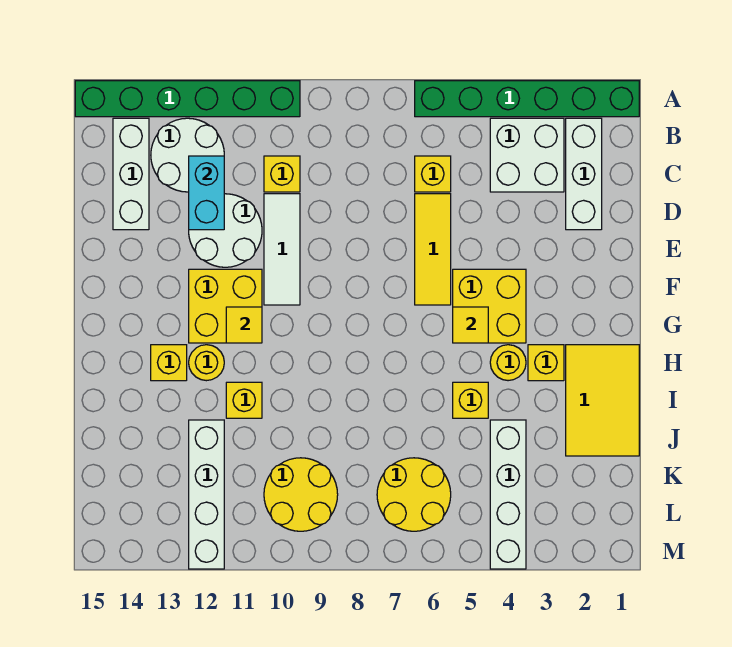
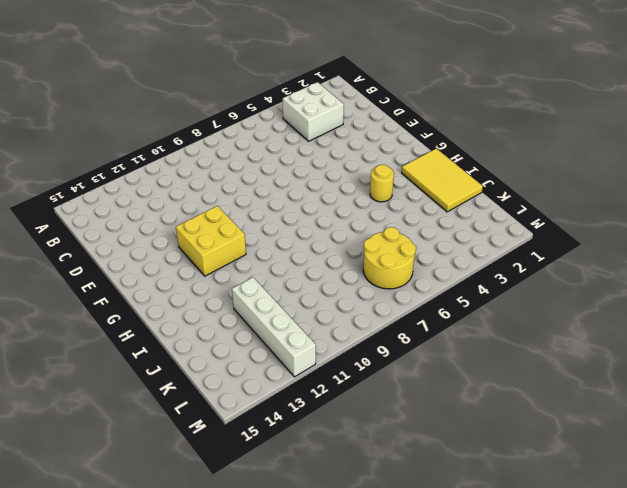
none -> green 1x6 brick [415,81,639,117]
none -> green 1x6 brick [75,81,300,117]
none -> white 1x3 brick [566,118,602,230]

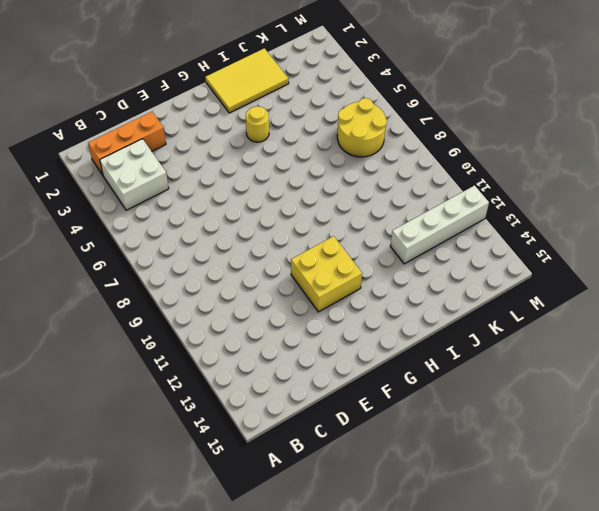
orange 1x3 brick [88,112,166,175] -> white 1x3 brick [566,118,602,230]
none -> green 1x6 brick [415,81,639,117]
none -> green 1x6 brick [75,81,300,117]
none -> white 2x2 round brick [151,118,224,192]

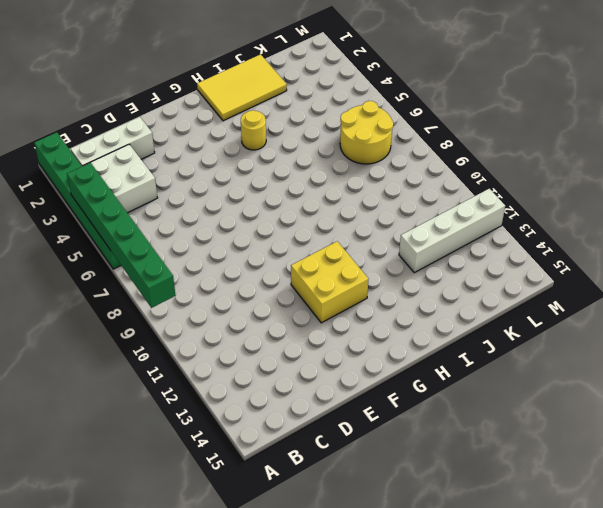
green 1x6 brick [67,163,176,308] -> green 1x6 brick moved to [75,81,300,117]
none -> white 2x2 round brick [151,118,224,192]
none -> white 1x3 brick [113,118,149,230]
none -> yellow 1x1 brick [415,156,451,192]

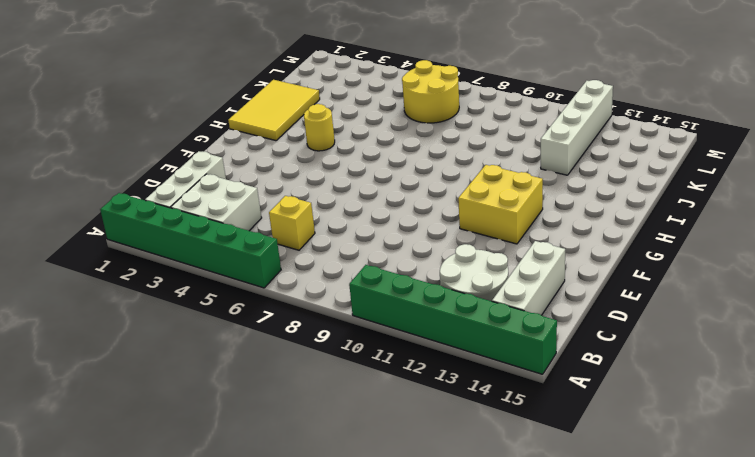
none -> yellow 1x1 brick [264,156,300,192]
none -> yellow 1x3 tile [415,194,451,305]
none -> white 1x3 tile [264,194,300,305]

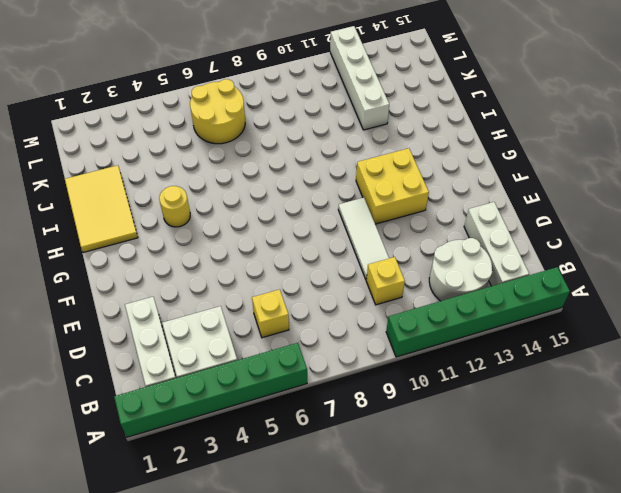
none -> yellow 1x3 tile [415,194,451,305]
none -> white 2x2 round brick [189,194,262,267]
none -> yellow 2x2 brick [453,269,526,343]

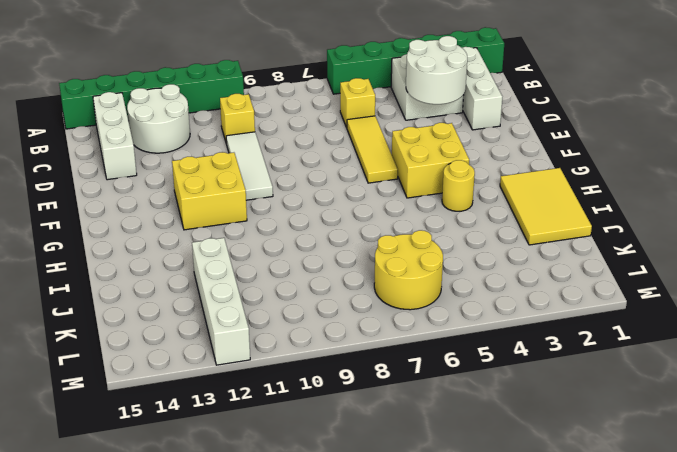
white 2x2 round brick [406,36,467,104] -> white 2x2 round brick moved to [189,194,262,267]
none -> yellow 1x1 brick [528,345,564,381]
none -> yellow 1x1 round brick [189,345,224,381]
none -> yellow 1x1 brick [151,345,187,381]

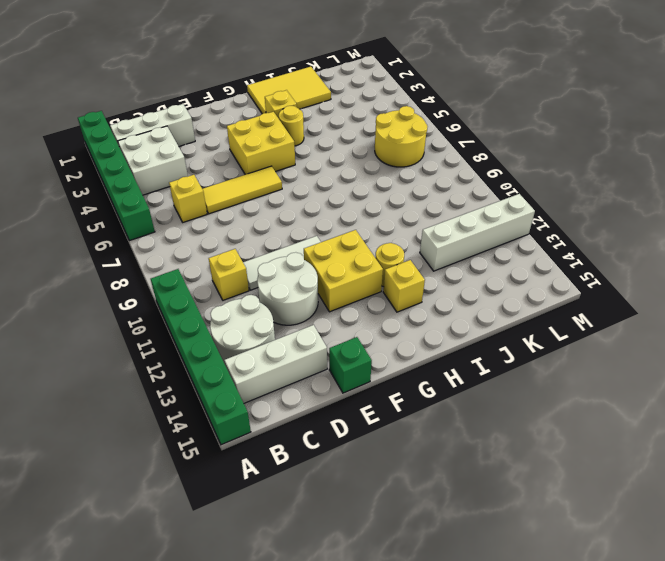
green 1x1 brick [329,337,372,393] -> none
none -> yellow 1x1 brick [453,382,488,418]
none -> yellow 1x1 brick [226,382,262,418]
none -> white 1x4 brick [490,420,526,569]

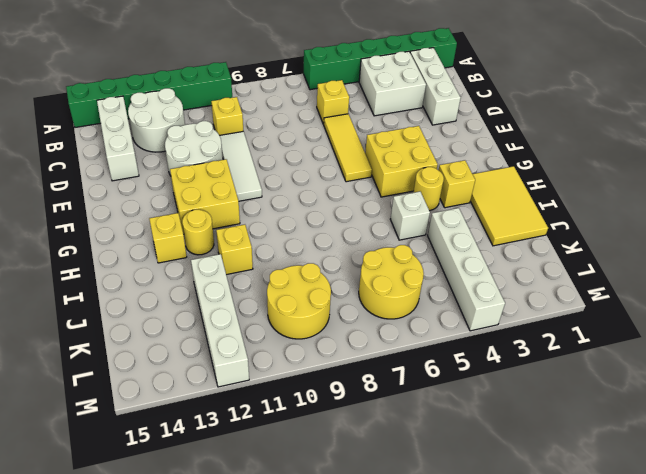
white 1x1 brick [390,192,430,240] -> yellow 1x1 brick [453,382,488,418]
none -> cyan 1x2 brick [189,156,224,230]
none -> yellow 1x1 tile [453,307,488,343]
none -> yellow 1x1 tile [226,307,262,343]

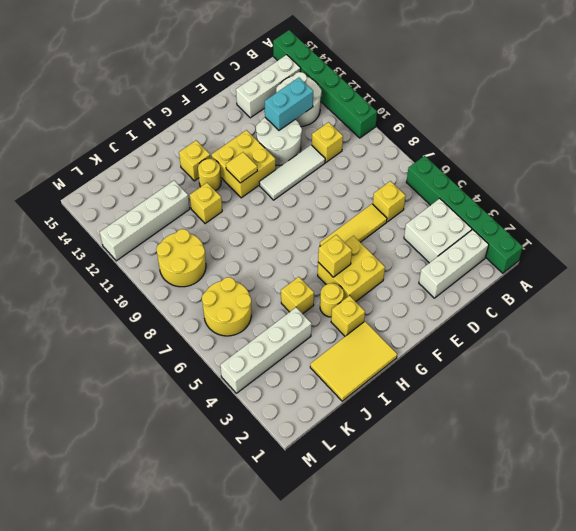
yellow 1x1 brick [318,235,352,277] -> yellow 1x1 tile [453,307,488,343]

